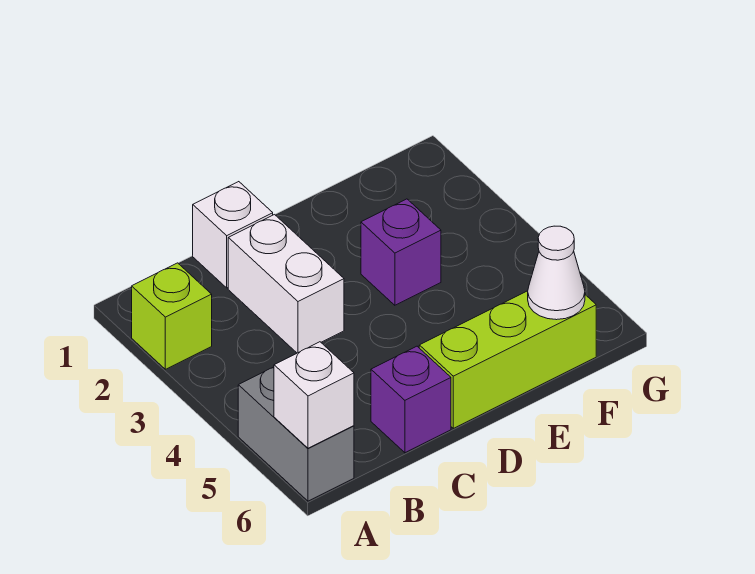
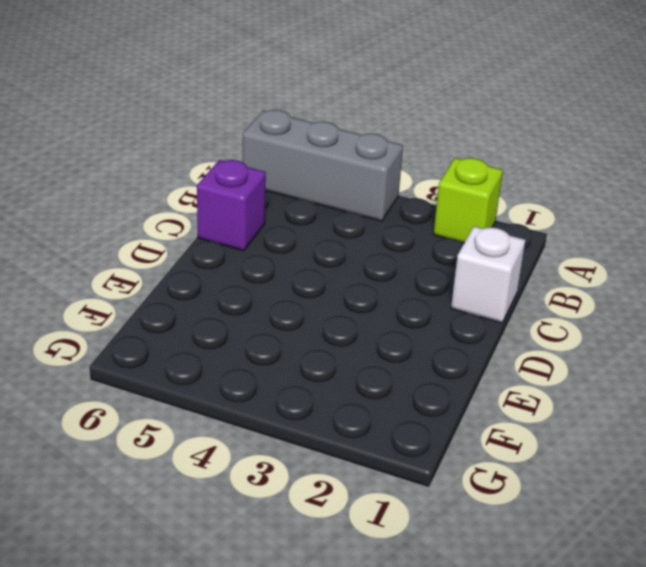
grey 1x3 brick [243,110,403,221] -> grey 1x2 brick [238,367,354,501]
none -> white 1x2 brick [228,215,344,353]
none -> lime 1x3 brick [419,291,596,428]

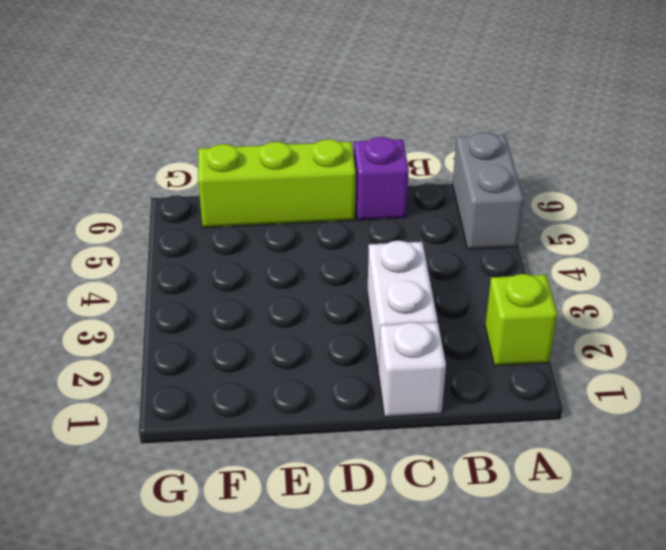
none -> purple 1x1 brick [361,199,441,305]
none -> white 1x1 brick [274,342,354,448]

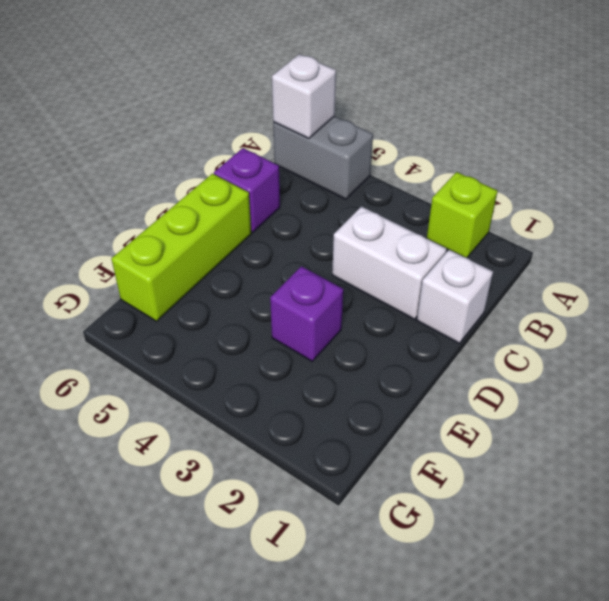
none -> white 1x1 cone [528,226,585,320]

